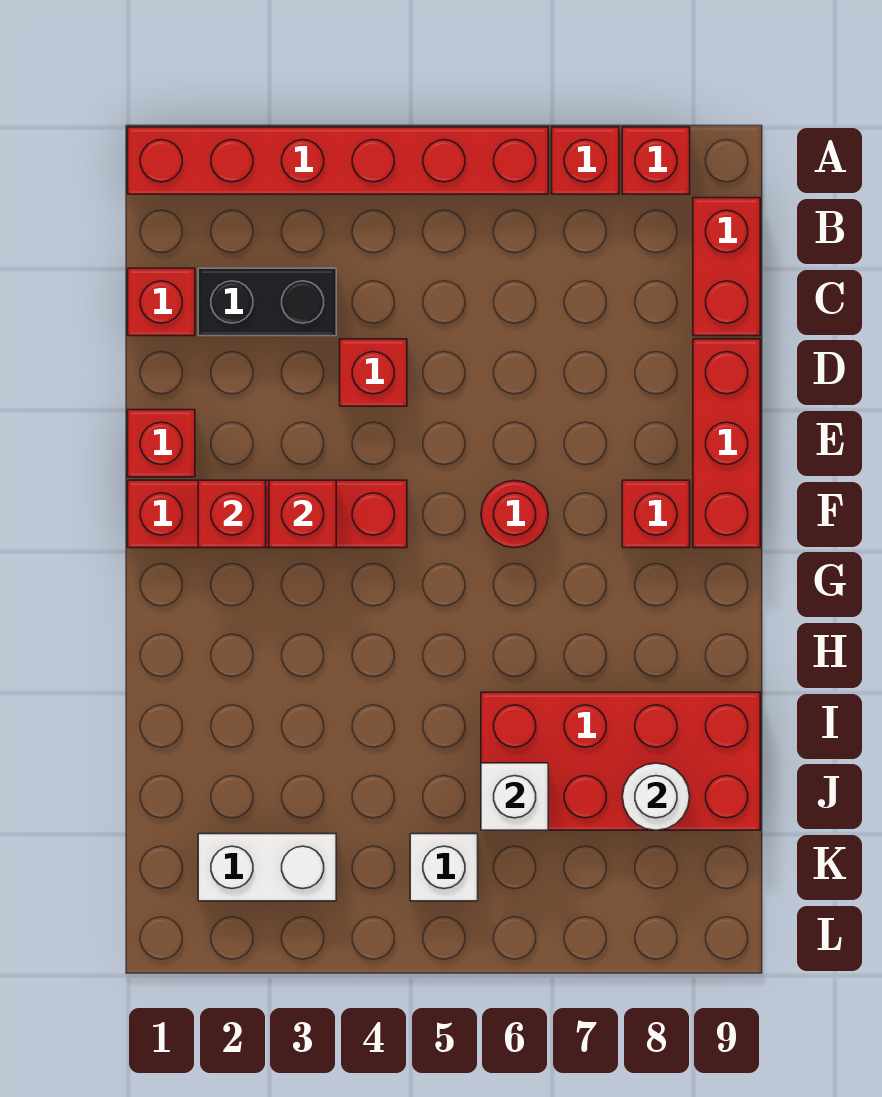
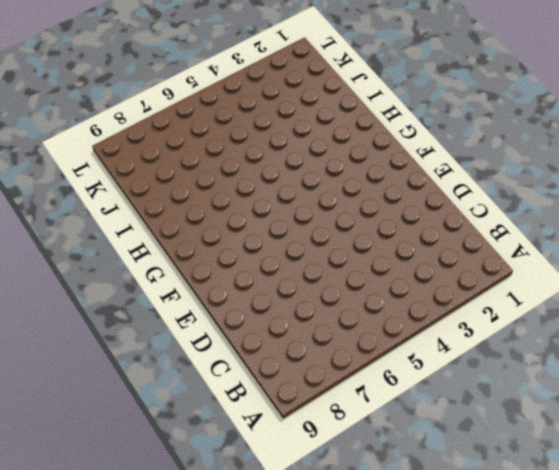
none -> red 1x6 brick [128,127,548,194]
none -> red 1x1 brick [552,127,619,194]
none -> red 1x1 brick [622,127,690,194]

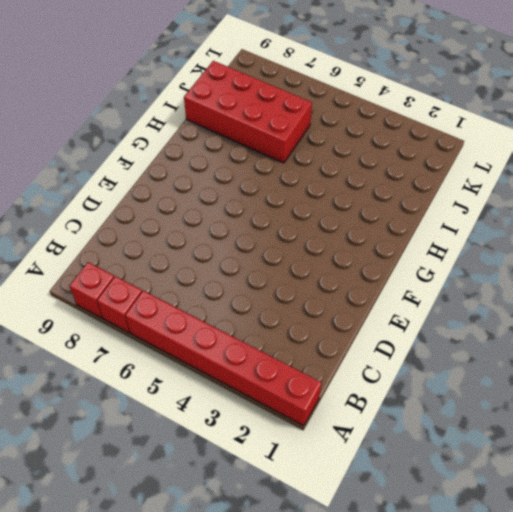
none -> red 1x2 brick [693,198,760,336]
none -> red 1x1 brick [128,268,195,336]
none -> black 1x2 brick [198,268,336,336]

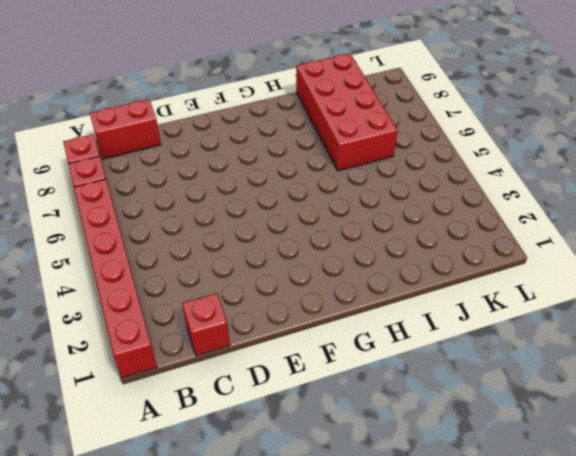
none -> black 1x2 brick [198,268,336,336]
none -> red 1x1 brick [340,339,407,406]
none -> red 1x3 brick [693,339,760,548]

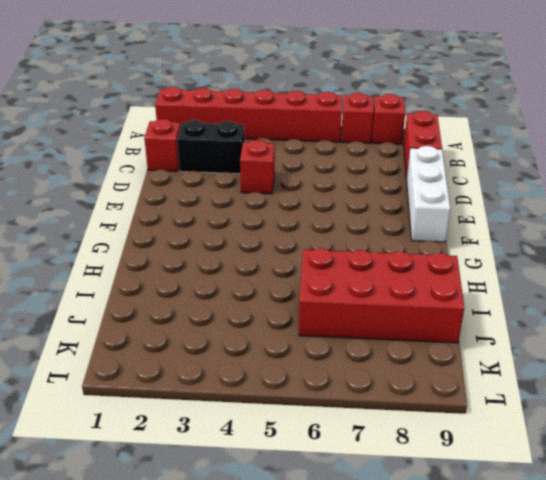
white 1x3 brick [406,146,450,242] -> red 1x3 brick [693,339,760,548]
none -> red 1x1 brick [128,410,195,477]
none -> red 1x4 brick [128,480,407,548]
none -> red 1x1 round brick [481,481,548,548]

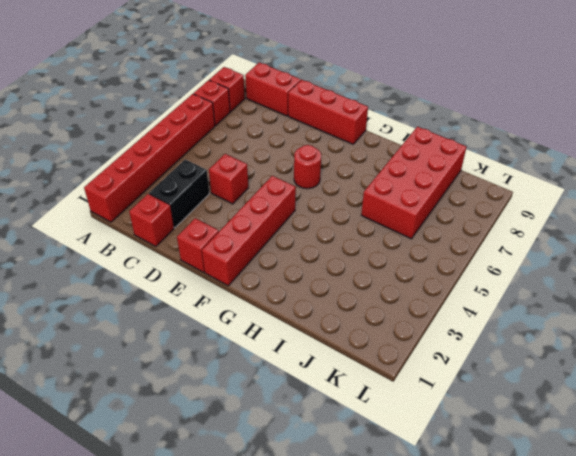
none -> red 1x1 brick [622,480,690,548]
none -> white 1x2 brick [198,834,336,901]
none -> white 1x1 brick [410,834,478,901]

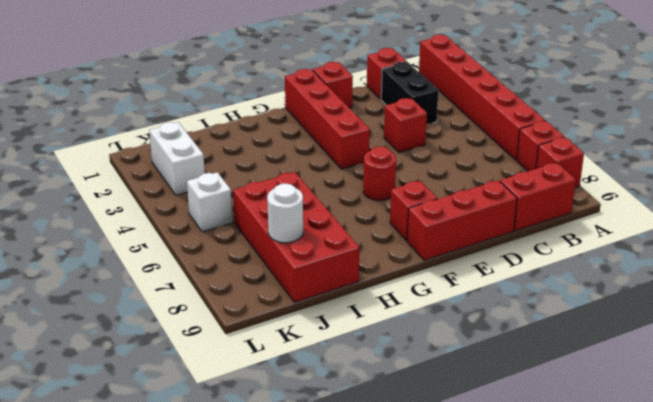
none -> red 1x1 brick [198,480,266,548]
none -> red 1x1 brick [269,480,336,548]
none -> white 1x1 brick [481,763,548,830]

